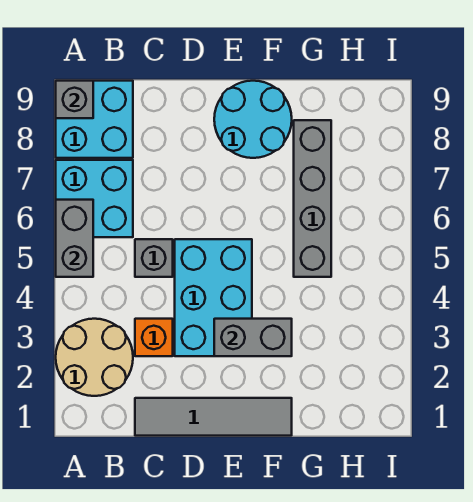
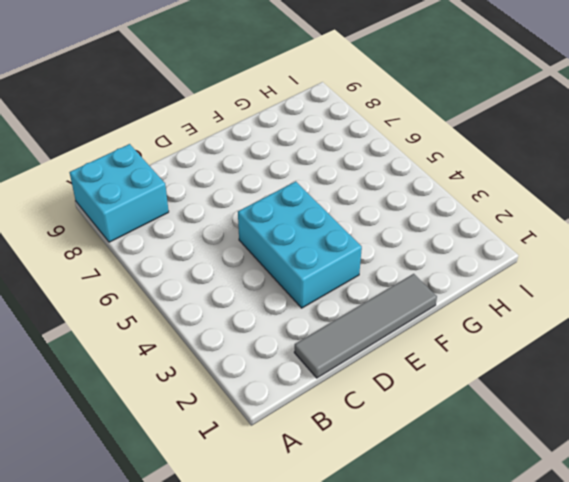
none -> tan 2x2 round brick [56,319,133,396]
none -> cyan 2x2 brick [56,160,133,237]
none -> orange 1x1 brick [135,319,173,356]

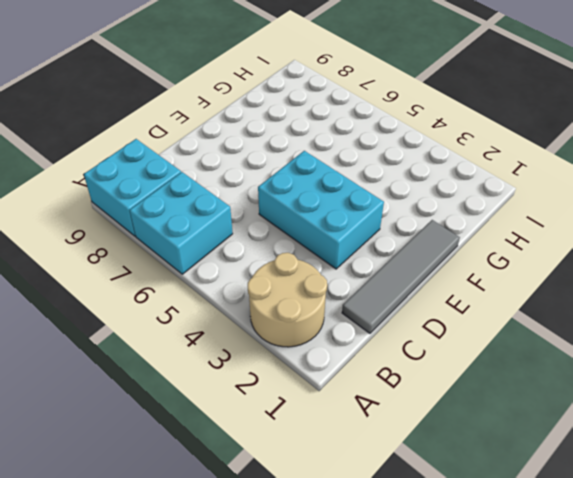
none -> orange 1x1 brick [135,319,173,356]
none -> grey 1x1 brick [135,239,173,277]
none -> cyan 2x2 round brick [214,81,292,158]

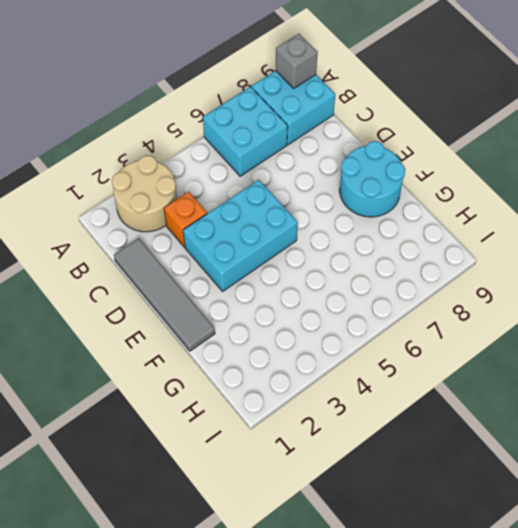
none -> grey 1x1 brick [135,239,173,277]
none -> grey 1x4 brick [294,120,331,277]
none -> grey 1x2 brick [56,200,93,277]

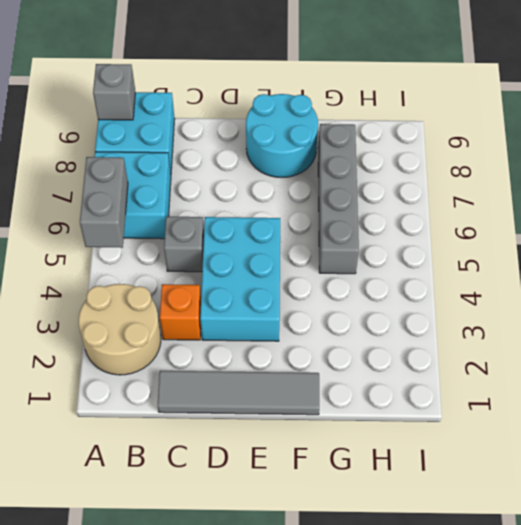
none -> grey 1x2 brick [214,319,292,356]

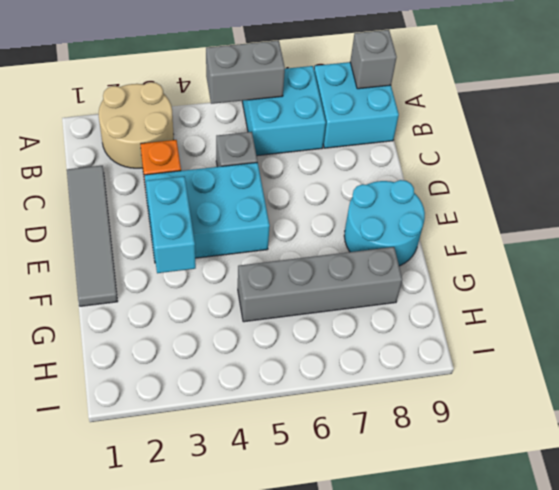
cyan 1x2 brick [146,176,196,273] -> grey 1x2 brick [214,319,292,356]

